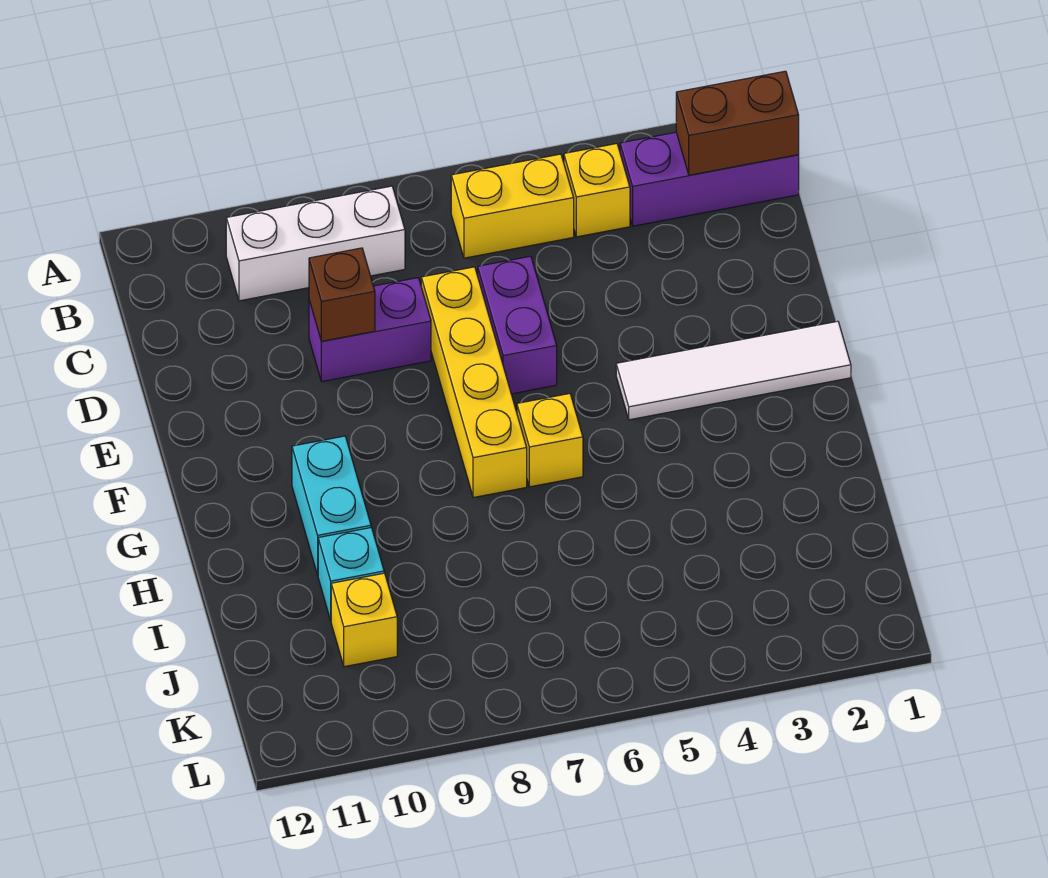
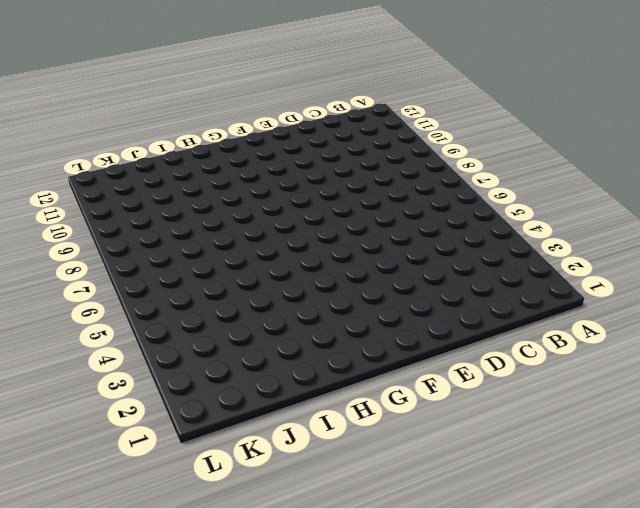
none -> purple 1x3 brick [620,132,799,226]
none -> yellow 1x1 brick [564,144,630,237]
none -> yellow 1x2 brick [451,154,574,258]

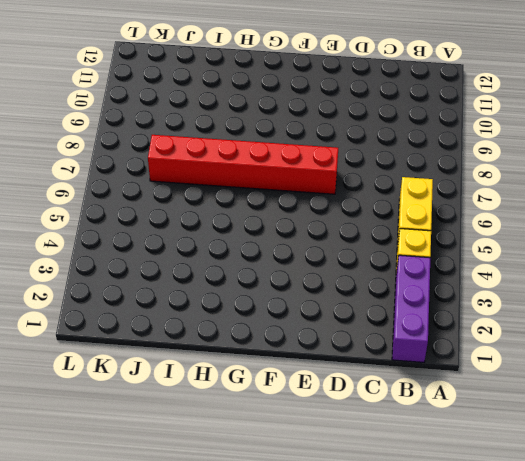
red 1x6 brick [148,135,338,194] -> yellow 1x4 brick [421,267,527,498]
none -> white 1x3 brick [226,186,405,301]
none -> purple 1x2 brick [478,256,557,394]
none -> purple 1x2 brick [309,278,431,382]

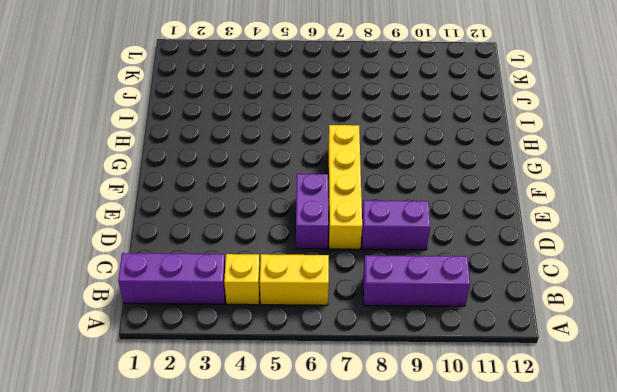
purple 1x3 brick [363,255,470,306] -> white 1x3 brick [226,186,405,301]
none -> white 1x4 tile [616,321,851,420]
none -> yellow 1x1 brick [517,394,583,487]
none -> cyan 1x2 brick [292,436,371,575]

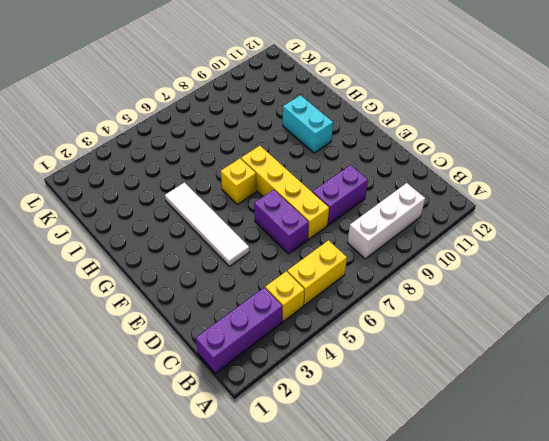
white 1x4 tile [165,182,249,266] -> white 1x4 tile turned to [616,321,851,420]
none -> cyan 1x1 brick [318,528,384,620]
none -> yellow 1x1 brick [331,573,397,667]
none -> brown 1x2 brick [676,71,799,175]

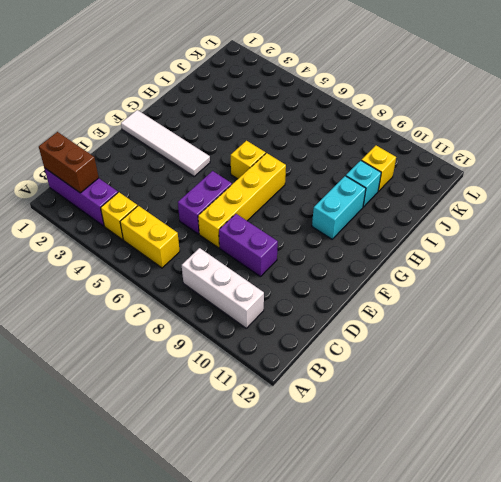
none -> brown 1x1 brick [309,248,375,341]

